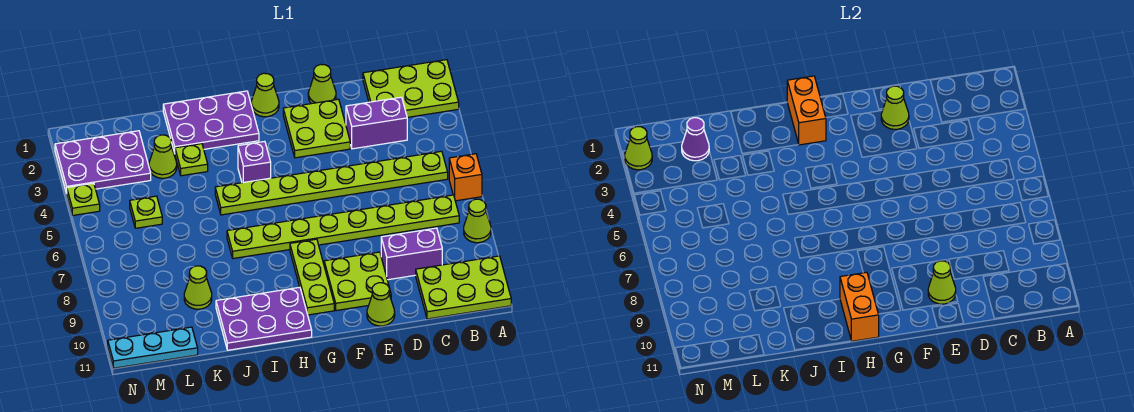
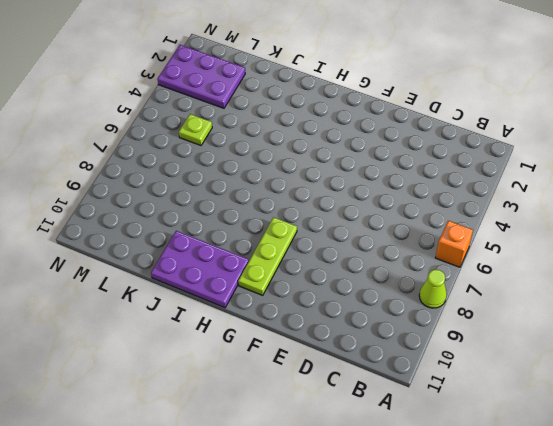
none -> lime 2x3 plate [363,60,459,117]
none -> lime 2x3 plate [416,256,511,319]
none -> lime 1x8 plate [215,151,448,215]
none -> lime 1x8 plate [227,195,459,258]

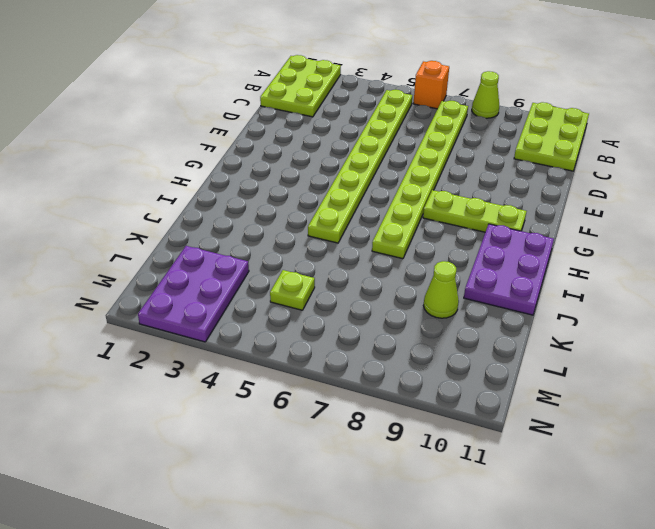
none -> purple 1x2 brick [346,97,407,149]
none -> purple 1x2 brick [381,228,442,280]
none -> lime 1x1 cone [308,64,336,104]
none -> lime 2x2 plate [283,99,350,158]

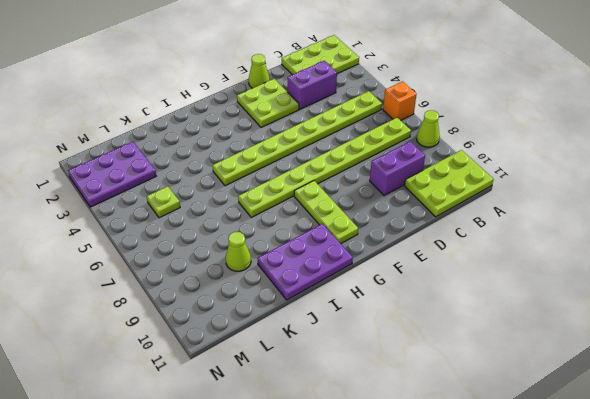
none -> lime 2x2 plate [324,252,391,311]
none -> lime 1x1 cone [367,283,395,326]
none -> lime 1x1 cone [251,73,279,117]
none -> purple 2x3 plate [163,91,259,153]

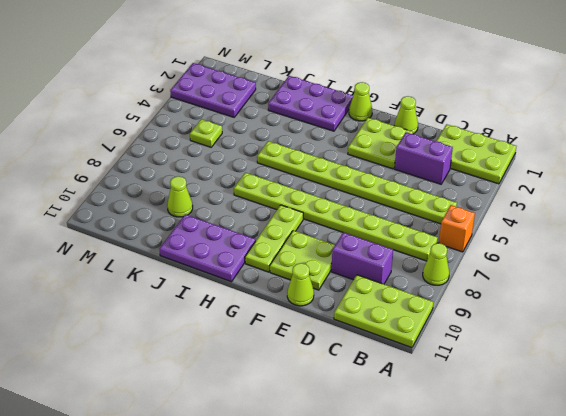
none -> purple 1x1 brick [238,141,271,183]
none -> lime 1x1 plate [175,144,208,176]
none -> lime 1x1 cone [149,135,177,178]
none -> cyan 1x3 plate [108,327,198,368]

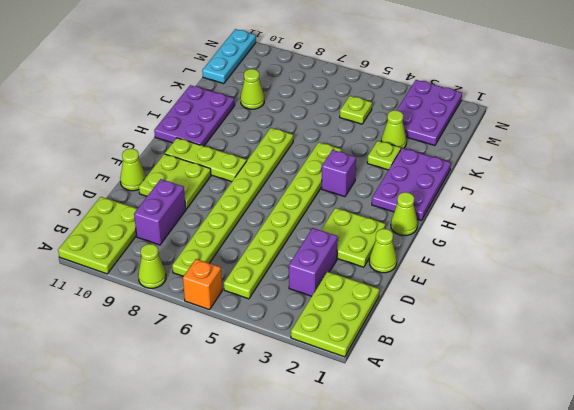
none -> lime 1x1 plate [67,183,100,215]
none -> lime 1x1 cone [881,86,909,129]
none -> lime 1x1 cone [928,261,956,304]
none -> orange 1x2 brick [787,76,826,145]

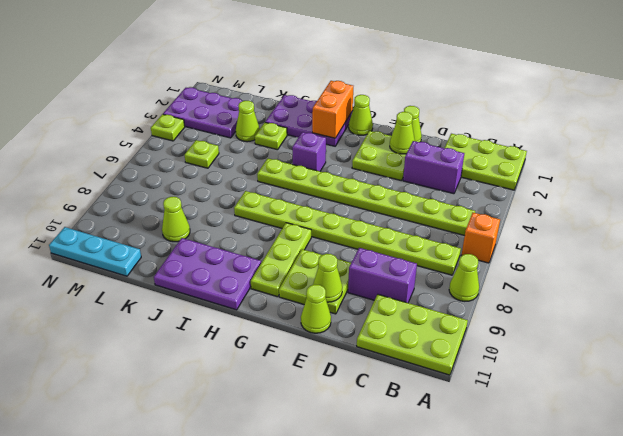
none -> orange 1x2 brick [840,272,879,341]
none -> purple 1x1 cone [682,118,709,161]
none -> lime 1x1 cone [625,127,652,170]

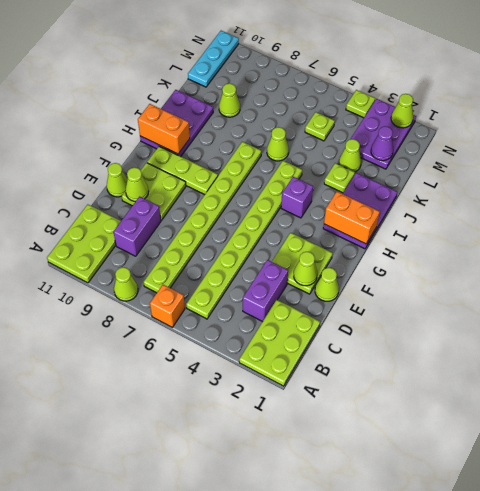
lime 1x1 cone [267,127,289,161] -> lime 1x1 cone moved to [251,73,279,117]

